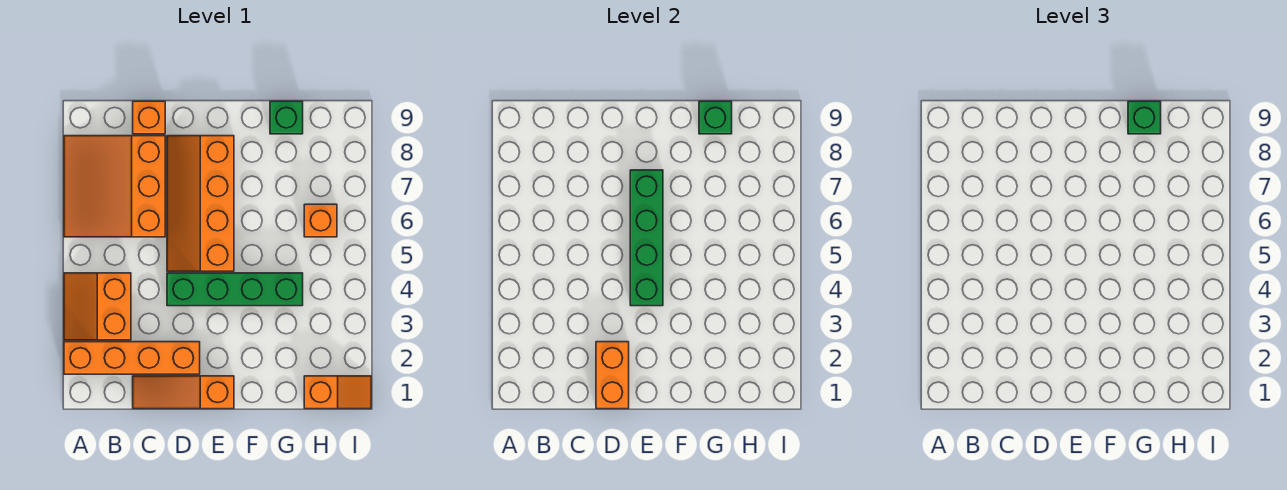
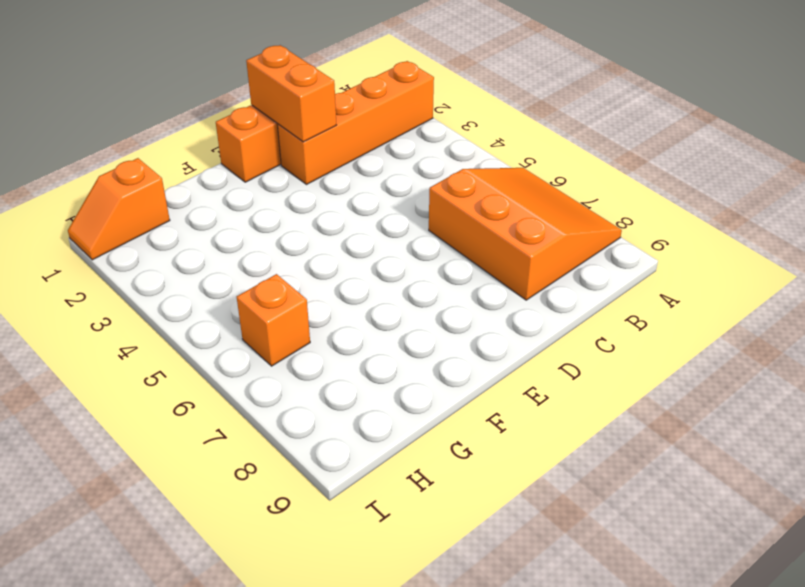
none -> orange 2x2 slope [64,273,131,340]
none -> orange 1x1 brick [133,101,165,134]
none -> green 1x4 brick [167,273,303,306]

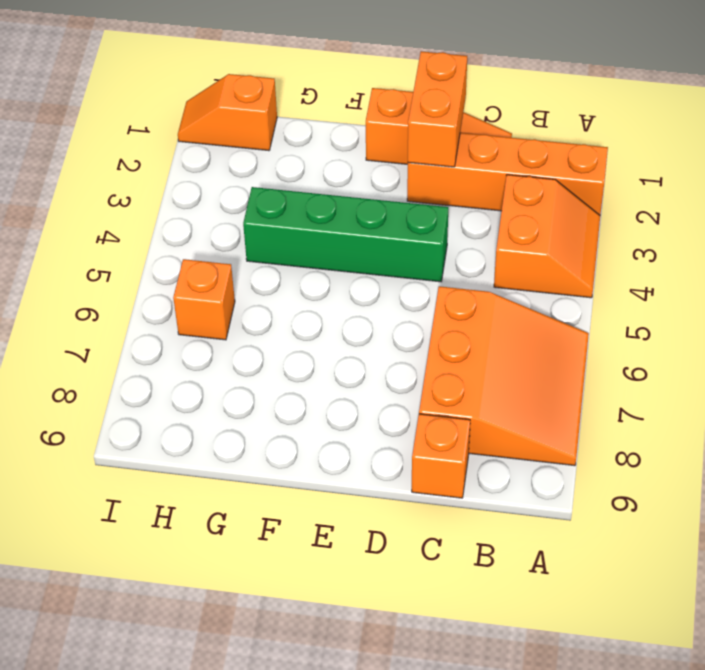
none -> orange 2x4 slope [167,136,234,271]
none -> green 1x1 brick [270,101,303,134]
none -> green 1x4 brick [630,170,663,306]

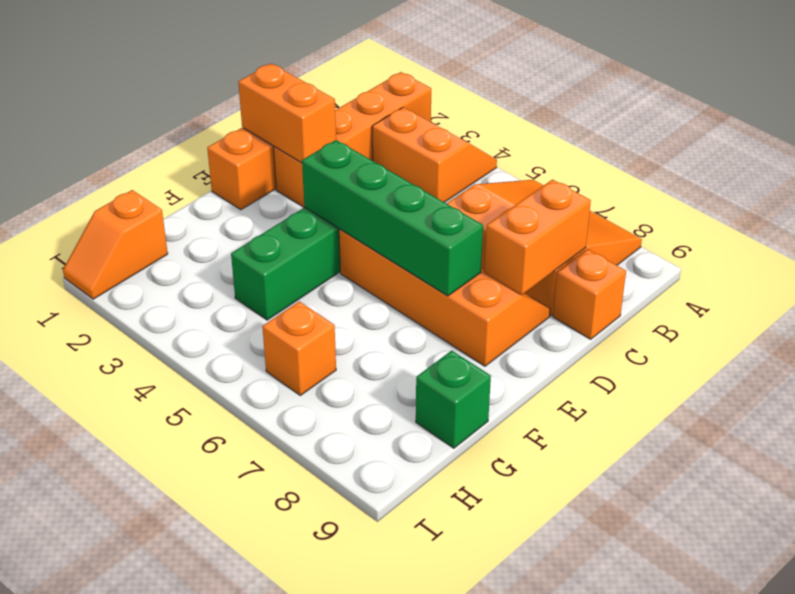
orange 1x2 brick [484,180,591,295] -> none
none -> green 1x1 brick [699,101,732,134]
none -> green 1x1 brick [1128,101,1161,134]

